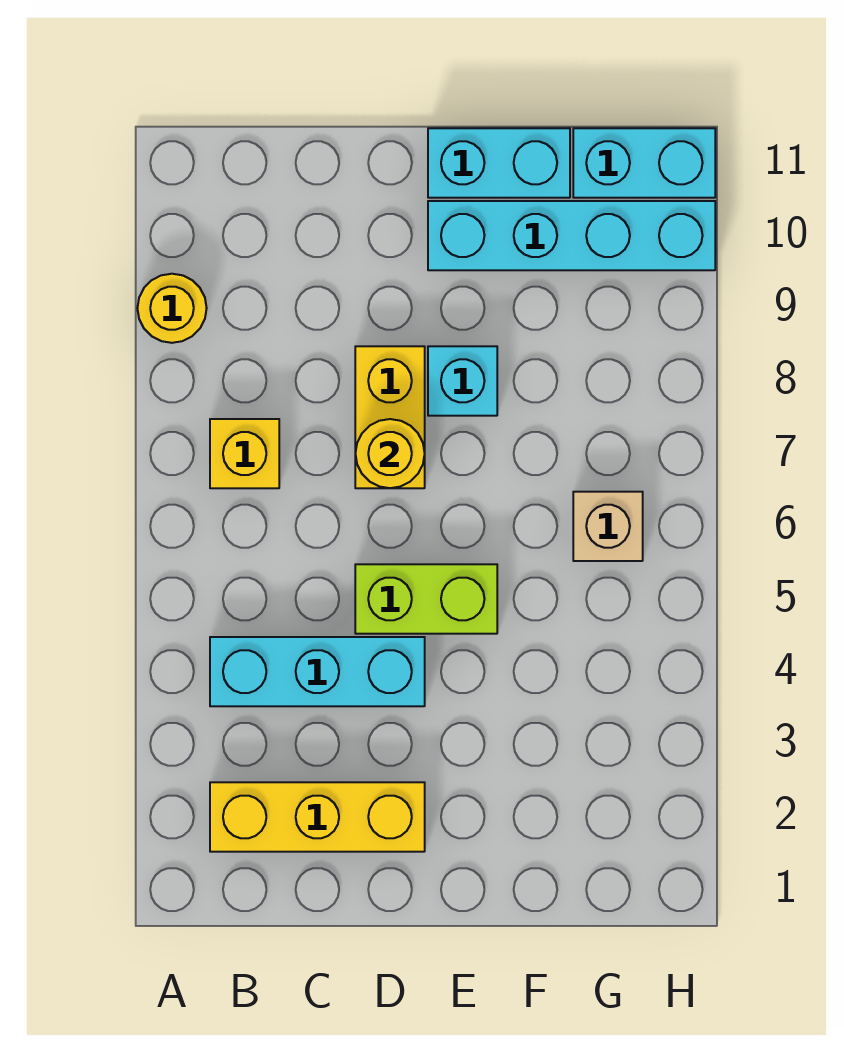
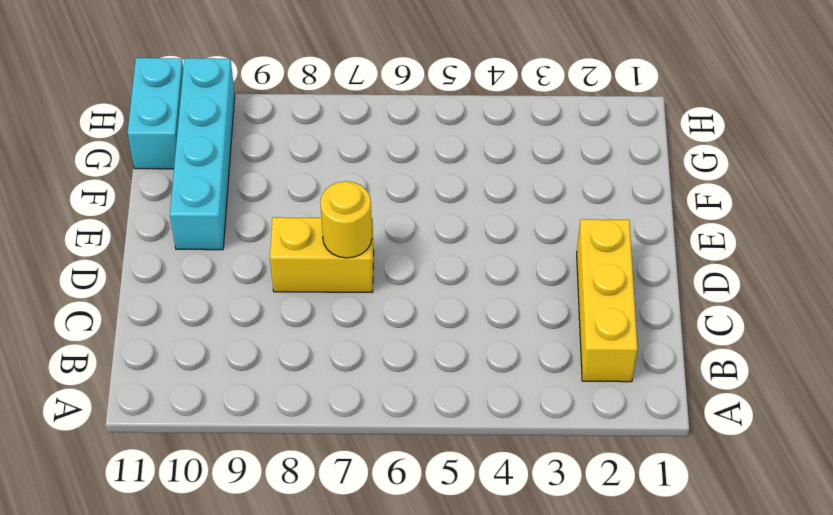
none -> yellow 1x1 round brick [137,274,207,343]
none -> cyan 1x3 brick [210,637,425,706]
none -> yellow 1x1 brick [210,419,279,488]

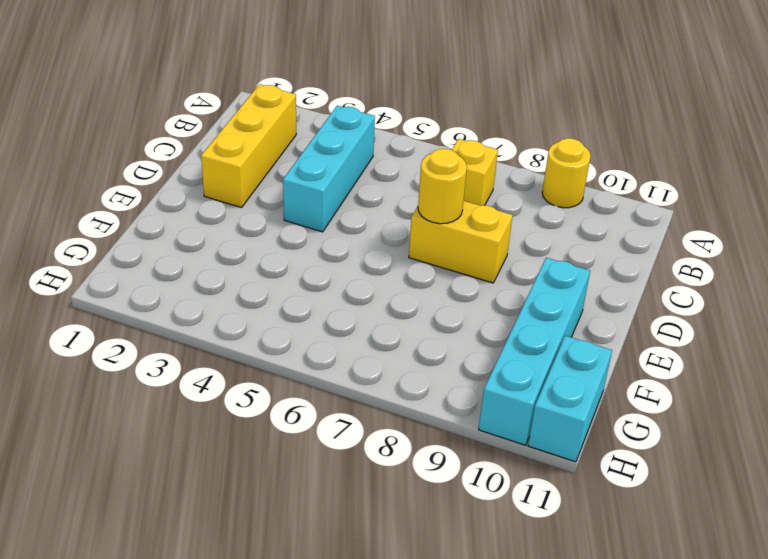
none -> lime 1x2 brick [355,564,497,634]
none -> cyan 1x1 brick [428,346,497,416]
none -> cyan 1x2 brick [428,128,570,198]

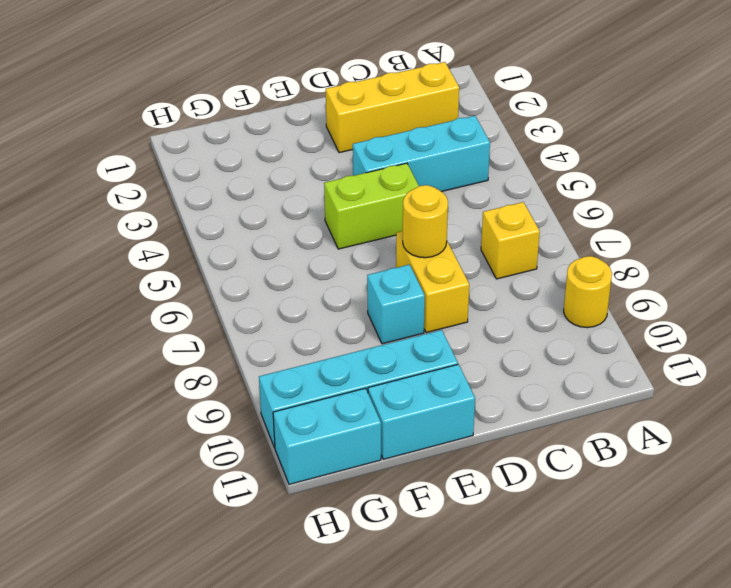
none -> tan 1x1 brick [573,492,643,561]

